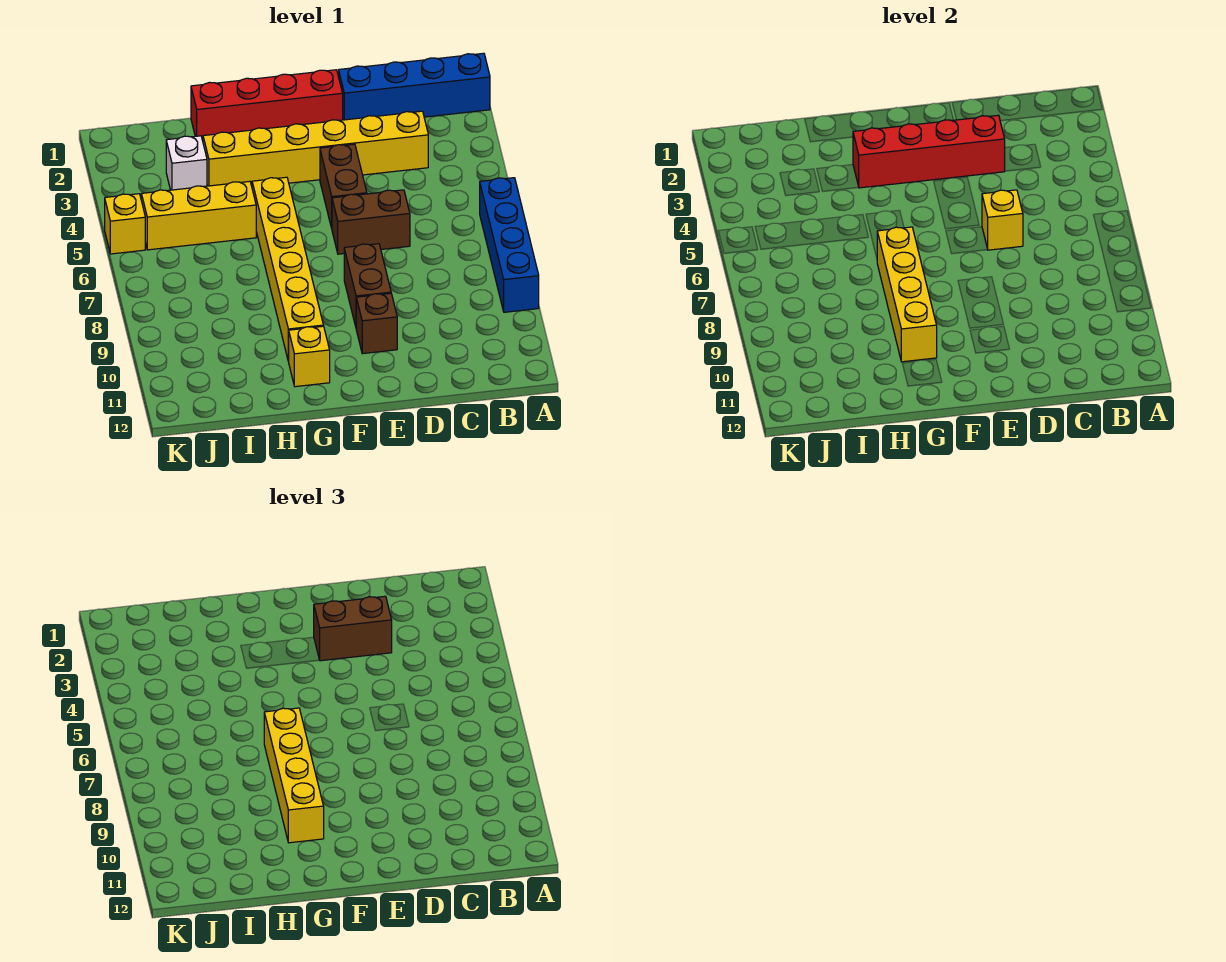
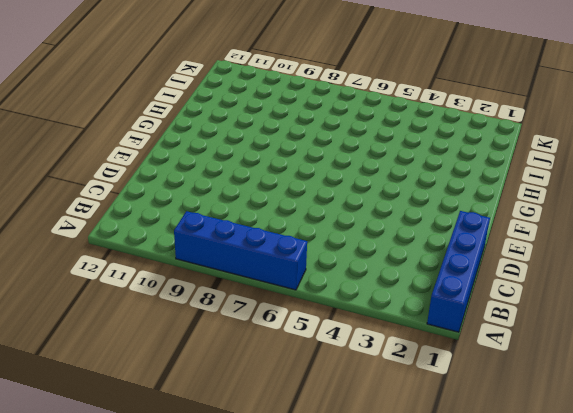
none -> yellow 1x6 brick [203,111,428,186]
none -> brown 1x2 brick [332,190,410,254]
none -> red 1x4 brick [191,70,343,141]

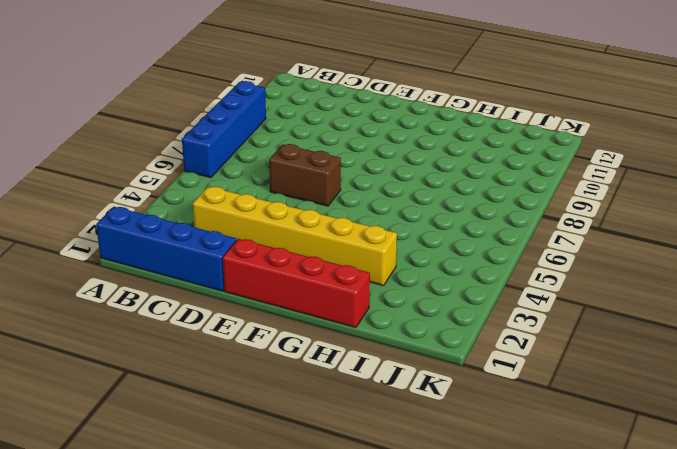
none -> brown 1x2 brick [320,144,367,228]
none -> brown 1x2 brick [344,244,391,326]
none -> brown 1x1 brick [356,293,397,354]

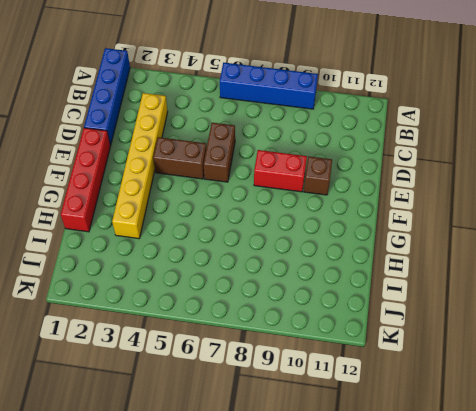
red 1x2 brick [254,150,307,192] -> brown 1x2 brick [344,244,391,326]
none -> yellow 1x6 brick [252,177,324,362]
none -> yellow 1x1 brick [289,326,330,387]
none -> yellow 1x3 brick [141,181,256,250]

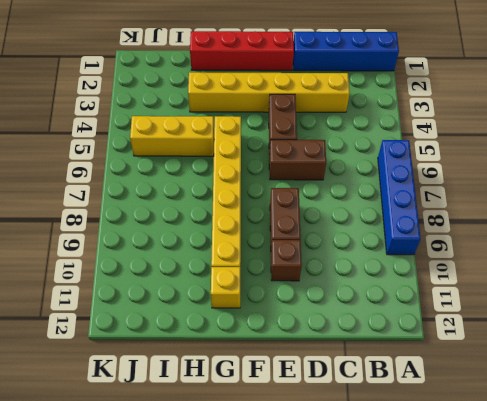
none -> white 1x1 brick [166,136,207,190]
none -> yellow 1x1 brick [105,194,145,254]
none -> red 1x4 brick [853,115,1005,188]

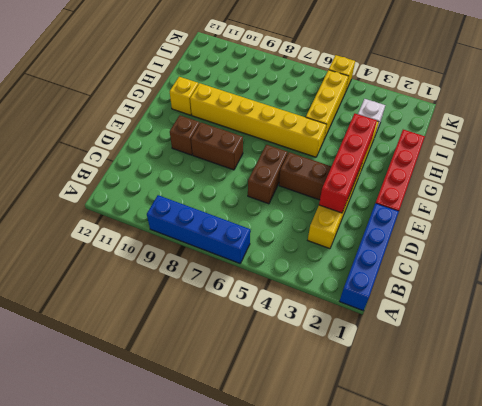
none -> yellow 1x1 brick [982,190,1023,250]
none -> yellow 1x4 brick [877,227,937,362]
none -> brown 1x2 brick [314,596,392,661]

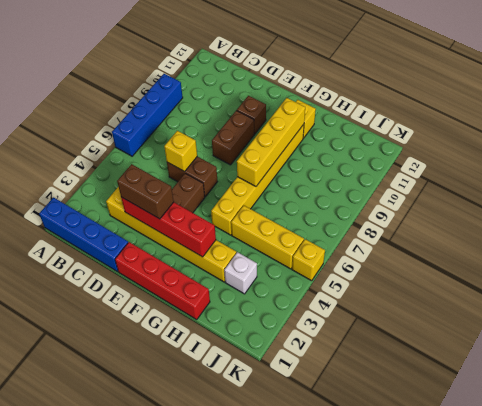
none -> yellow 1x4 brick [264,708,324,843]

